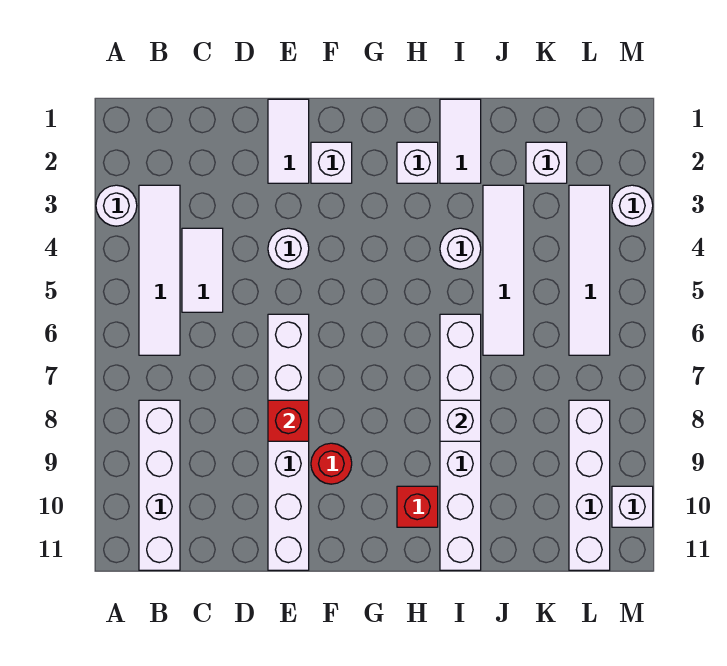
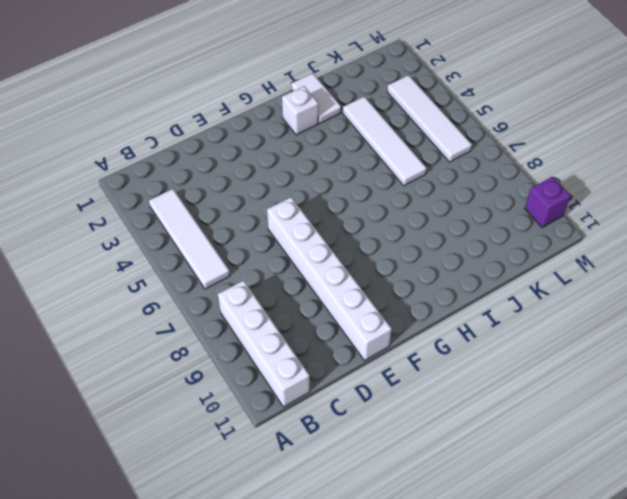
purple 1x1 brick [525,177,570,228] -> white 1x1 brick [612,486,653,527]
none -> white 1x1 round brick [96,185,137,226]
none -> white 1x2 tile [182,228,223,312]
none -> white 1x2 tile [268,99,309,183]

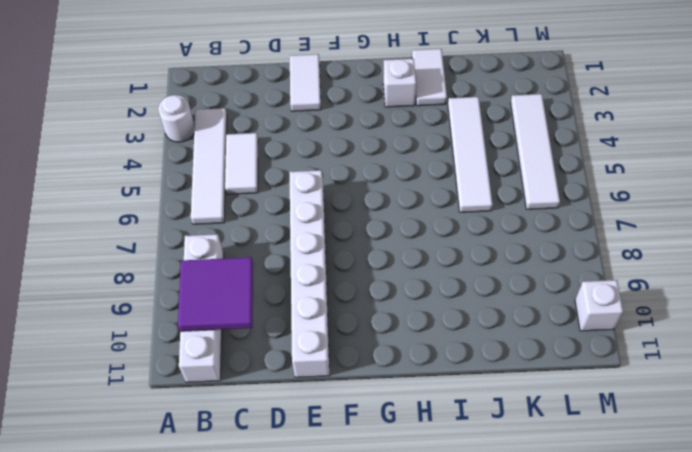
purple 2x2 tile [178,257,253,331] -> none
none -> white 1x1 round brick [268,228,309,269]
none -> white 1x1 brick [311,142,352,183]
none -> red 1x1 round brick [311,443,352,484]

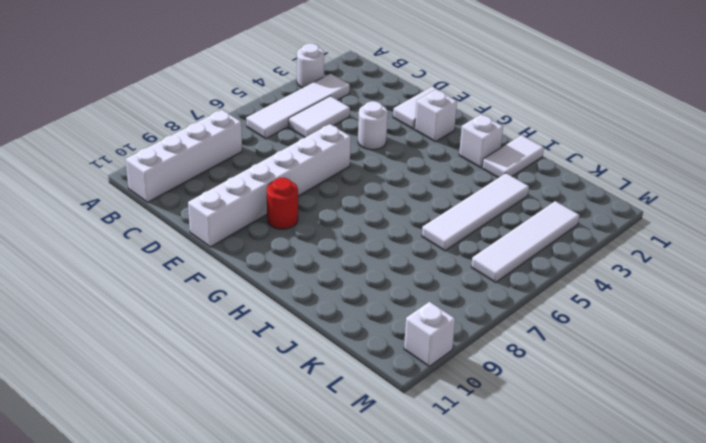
none -> red 1x1 brick [397,486,438,527]
none -> white 1x1 round brick [440,228,481,269]
none -> white 1x6 brick [440,314,481,570]

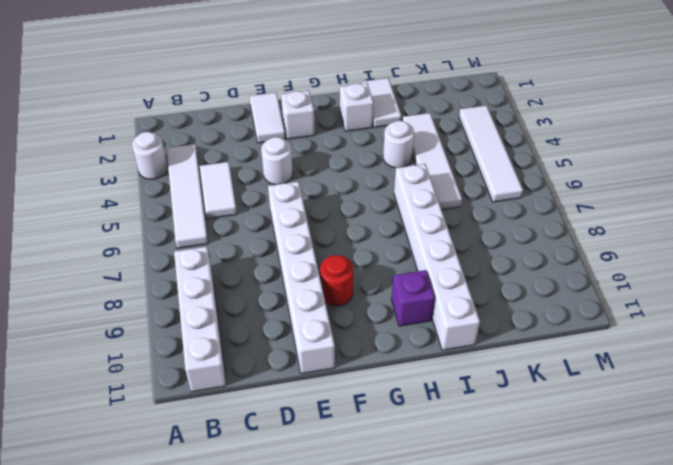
purple 1x1 brick [391,270,435,326] -> red 1x1 brick [397,486,438,527]
none -> white 1x1 brick [526,142,567,183]
none -> white 1x4 brick [569,400,610,570]
none -> white 1x1 round brick [612,185,653,226]

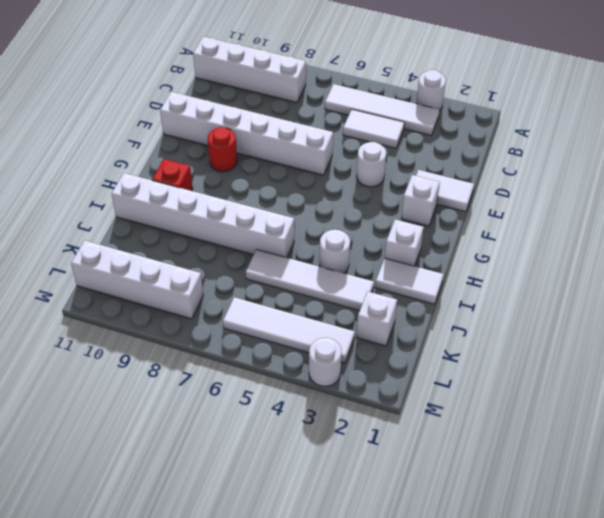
none -> white 1x1 brick [612,486,653,527]
none -> red 1x1 brick [268,400,309,441]
none -> white 1x1 brick [440,400,481,441]

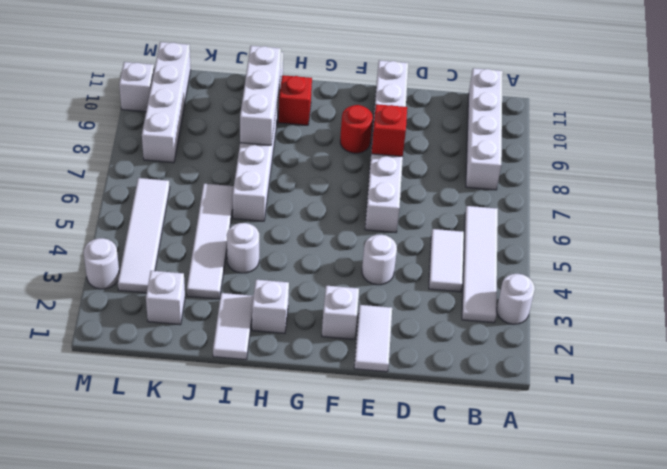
white 1x3 brick [240,46,281,145] -> white 1x1 brick [440,400,481,441]

